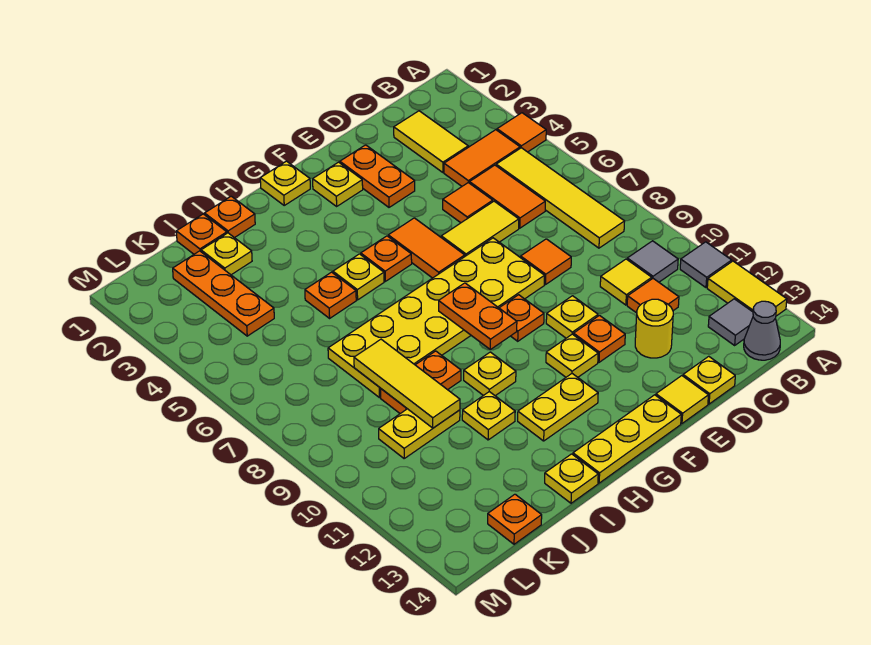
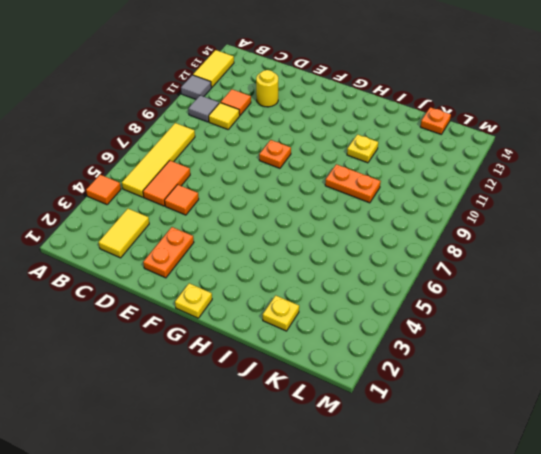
none -> orange 1x2 tile [444,130,520,186]
none -> grey 1x1 tile [708,299,753,345]
none -> grey 1x1 cone [744,301,780,360]
none -> yellow 1x2 tile [441,201,519,256]

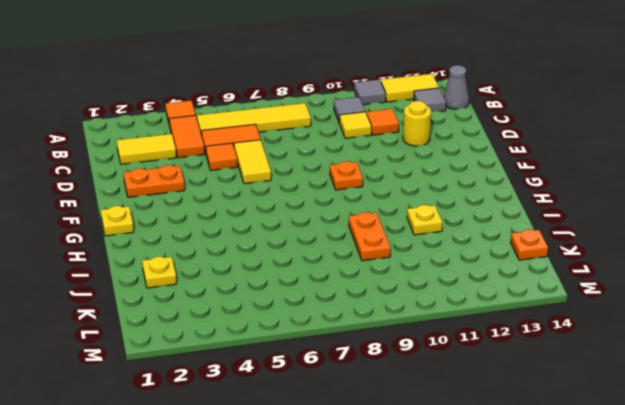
none -> orange 1x1 tile [521,239,571,284]
none -> yellow 1x1 plate [683,356,735,404]
none -> yellow 2x6 plate [328,238,545,398]
none -> yellow 1x1 plate [546,296,598,338]

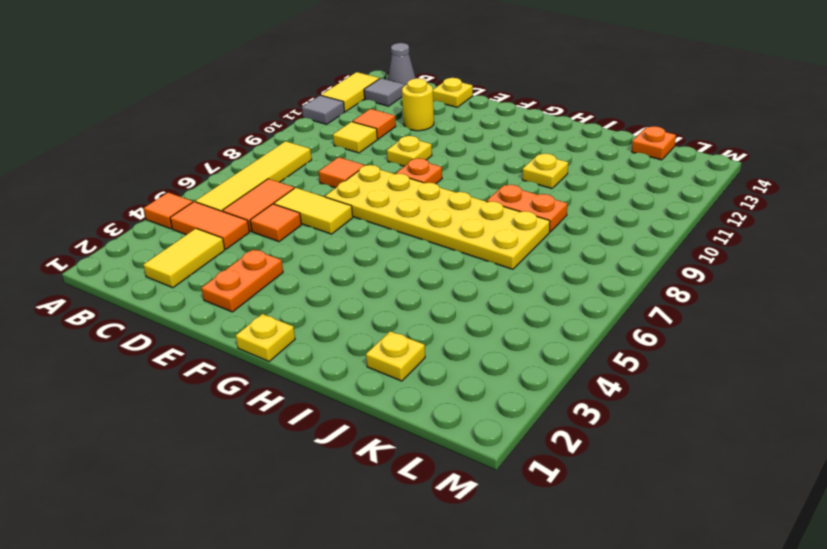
none -> grey 1x1 tile [627,241,678,282]
none -> orange 1x1 plate [574,316,625,362]
none -> yellow 1x1 tile [656,376,708,423]
none -> yellow 1x1 plate [313,162,363,206]

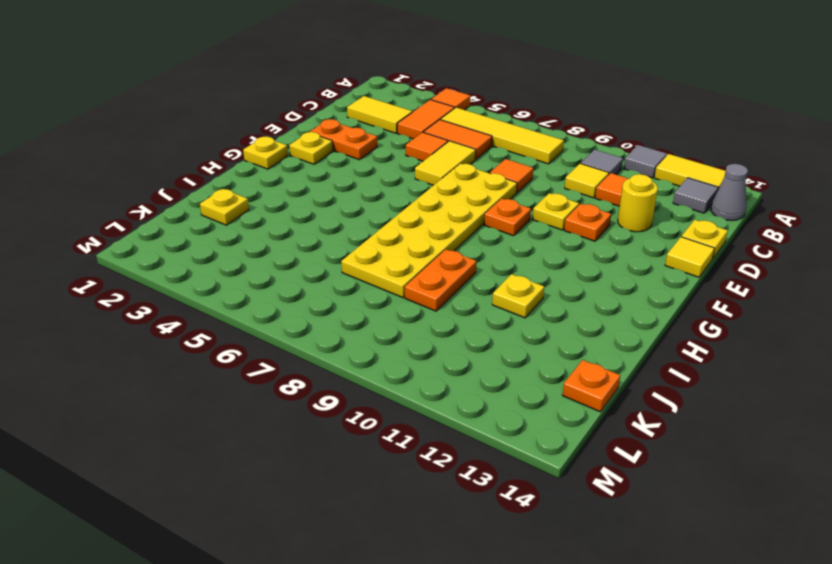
none -> orange 1x2 tile [388,218,465,278]
none -> yellow 1x1 plate [546,334,598,377]
none -> yellow 1x3 plate [573,395,681,483]
none -> orange 1x1 plate [361,236,412,281]

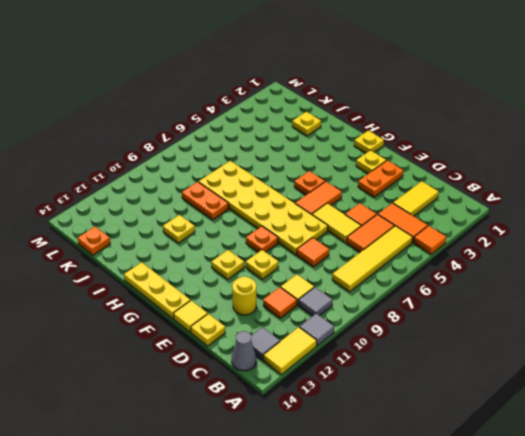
none -> orange 1x1 plate [574,316,625,362]
none -> yellow 1x2 plate [518,374,598,441]
none -> yellow 1x1 plate [333,254,384,300]
none -> yellow 1x1 plate [464,352,516,396]

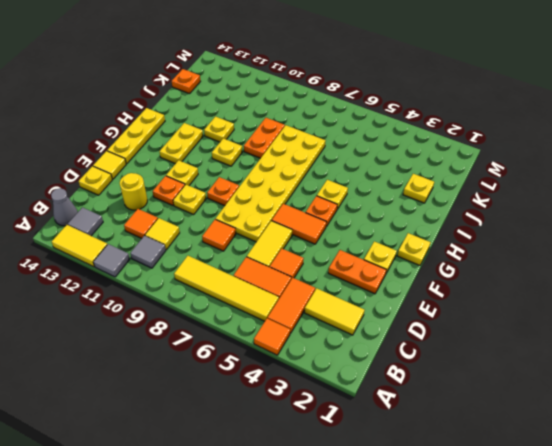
none -> orange 1x1 plate [205,196,255,238]
none -> orange 1x1 plate [305,272,356,318]
none -> yellow 1x1 plate [545,454,598,503]
none -> orange 1x1 plate [176,214,227,254]

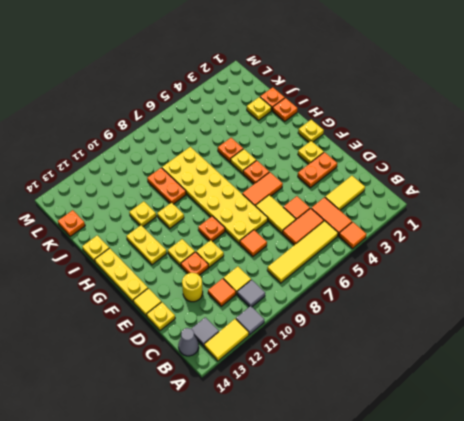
none -> yellow 1x2 plate [379,409,460,458]
none -> orange 1x3 plate [173,251,274,336]
none -> orange 1x2 plate [439,283,517,349]
none -> yellow 1x3 tile [354,339,460,428]

